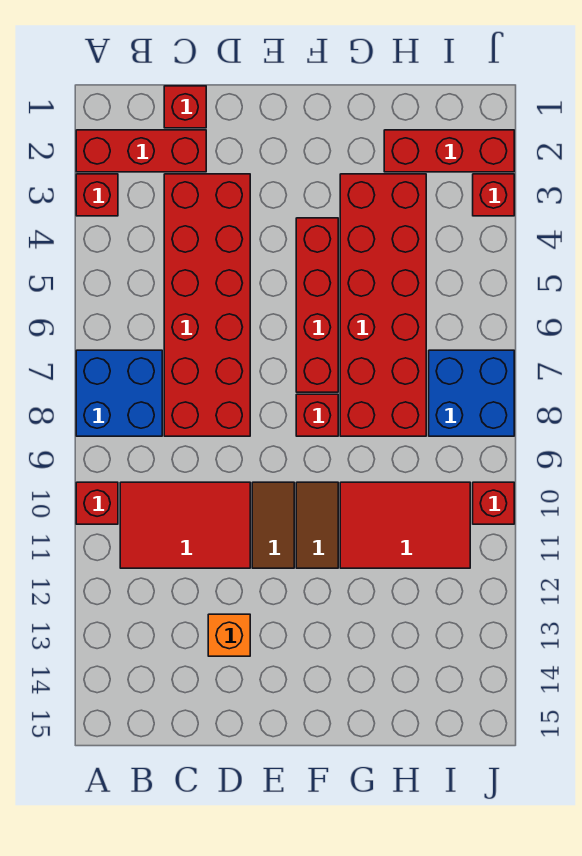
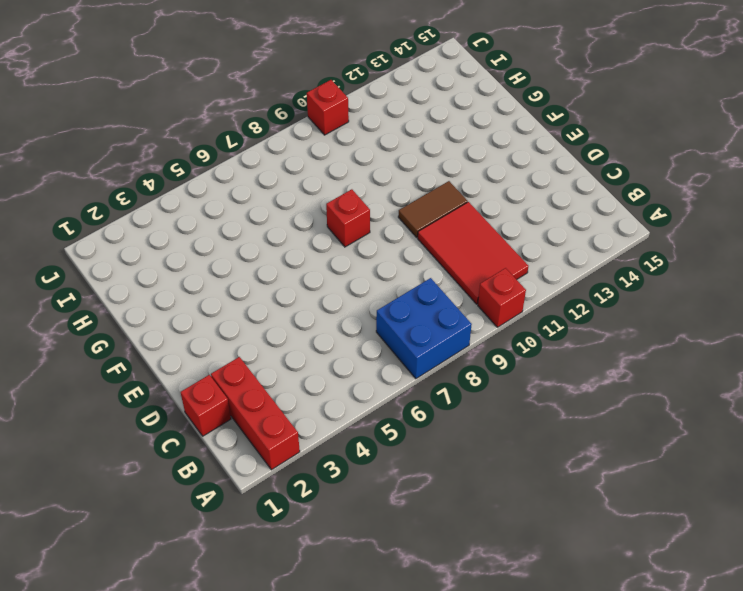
none -> red 1x1 brick [76,174,118,216]
none -> red 2x6 brick [164,174,250,436]
none -> orange 1x1 brick [208,614,250,656]

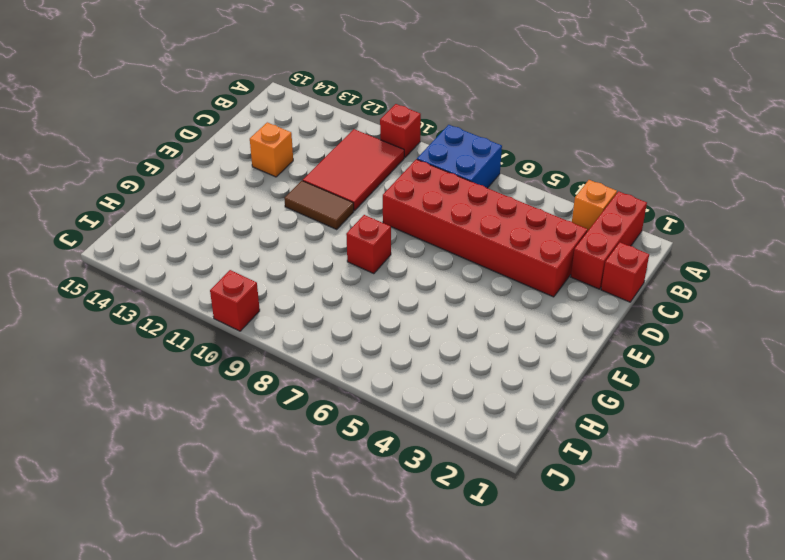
orange 1x1 brick [572,180,617,232] -> red 1x1 brick [76,174,118,216]
none -> red 1x4 brick [296,218,338,392]
none -> brown 1x2 tile [296,482,338,568]
none -> red 2x6 brick [340,174,426,436]

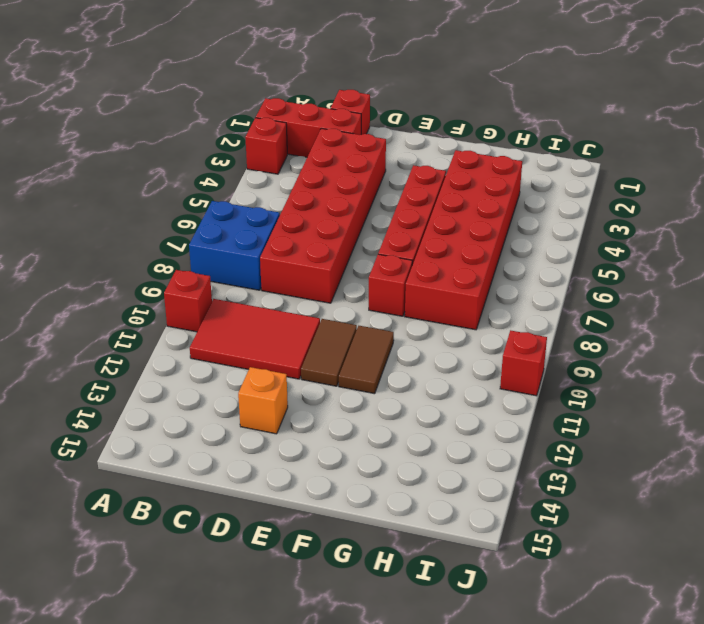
none -> red 2x3 tile [340,482,470,568]
none -> red 1x3 brick [384,130,514,172]
none -> blue 2x2 brick [429,350,514,436]

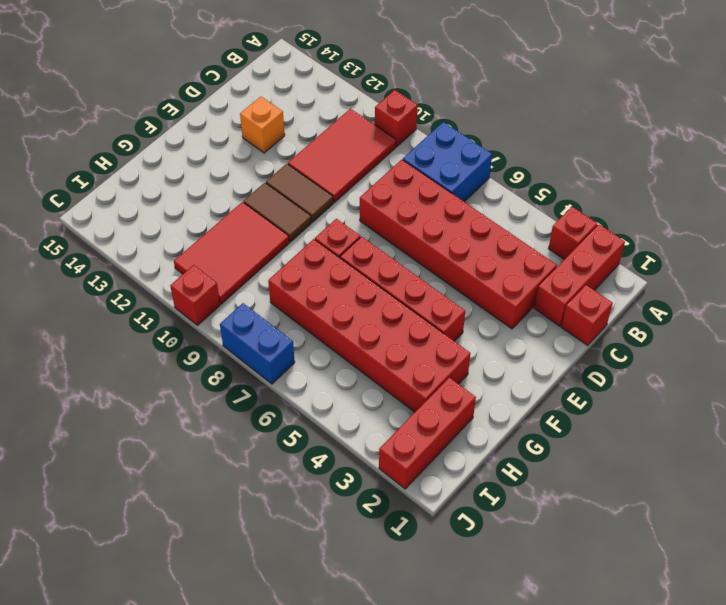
blue 1x2 brick [220,303,295,384] -> blue 2x2 brick [429,350,514,436]
none -> red 1x1 brick [473,174,514,216]

